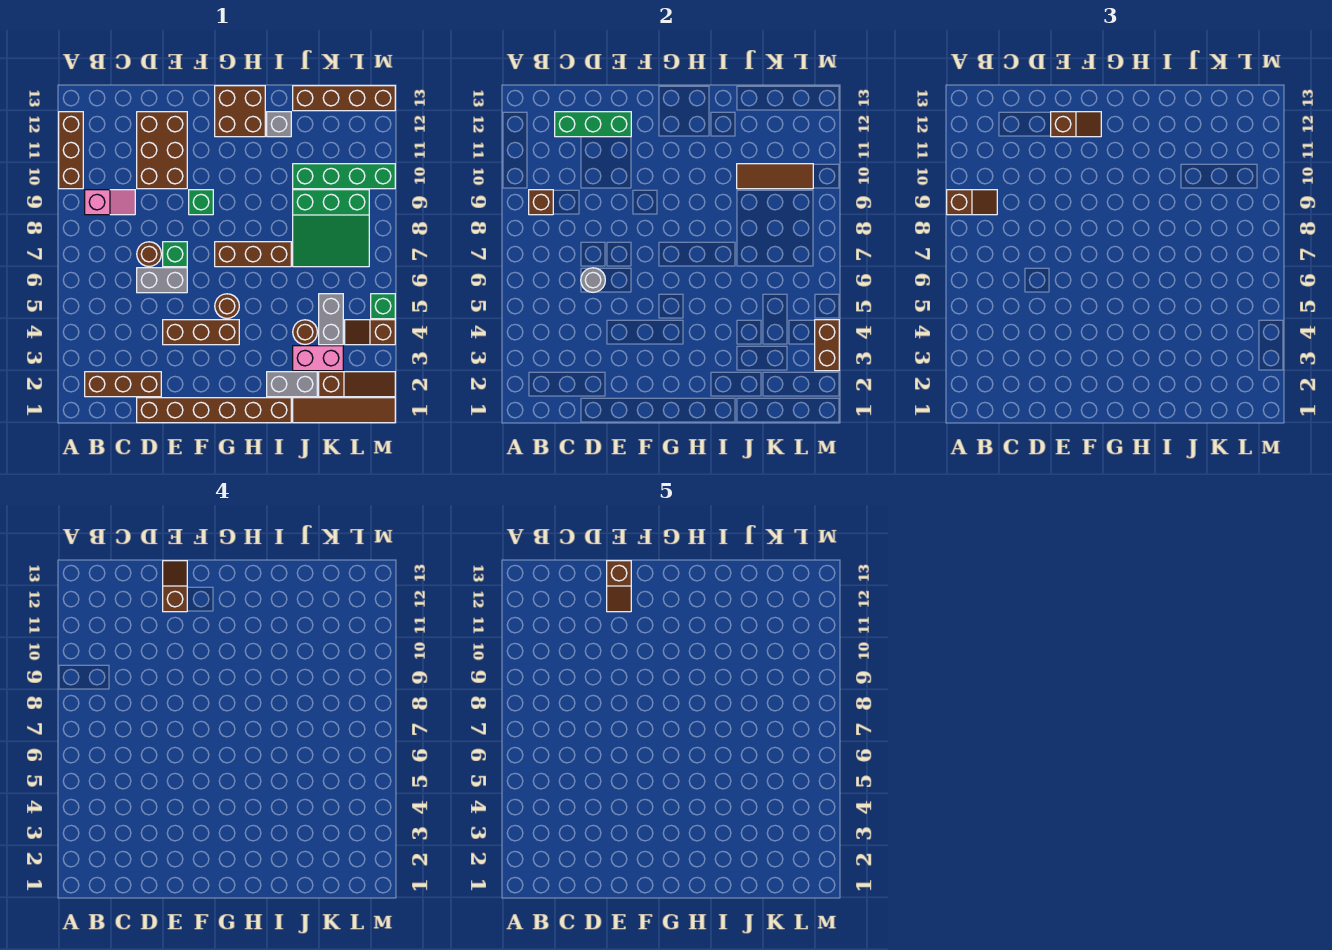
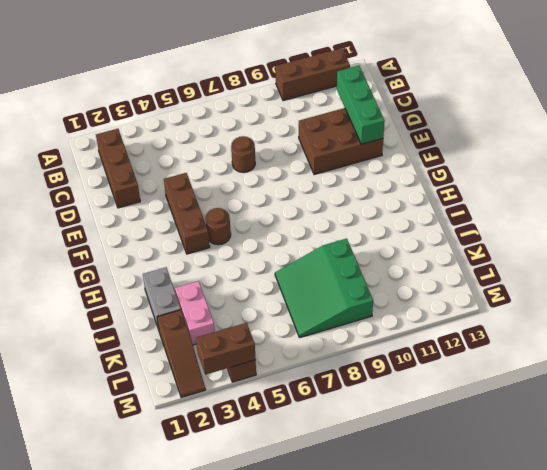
none -> pink 1x2 slope [85,190,135,215]
none -> brown 1x6 brick [137,398,291,423]
none -> grey 1x2 brick [137,268,187,293]
none -> green 1x1 brick [163,242,187,267]

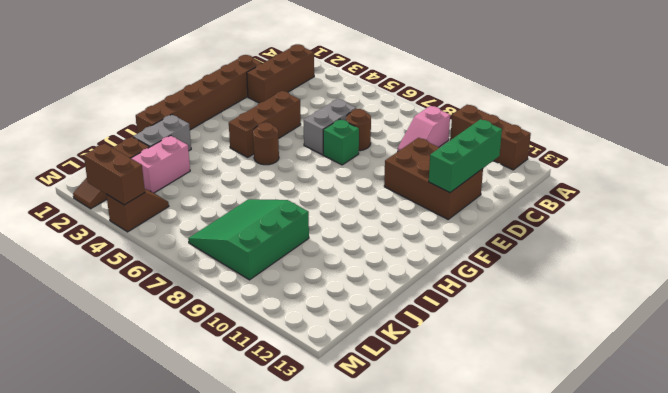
none -> green 1x1 brick [189,190,213,215]
none -> brown 1x3 brick [215,242,291,267]
none -> brown 2x2 brick [215,86,265,137]
none -> grey 1x1 brick [267,112,291,137]

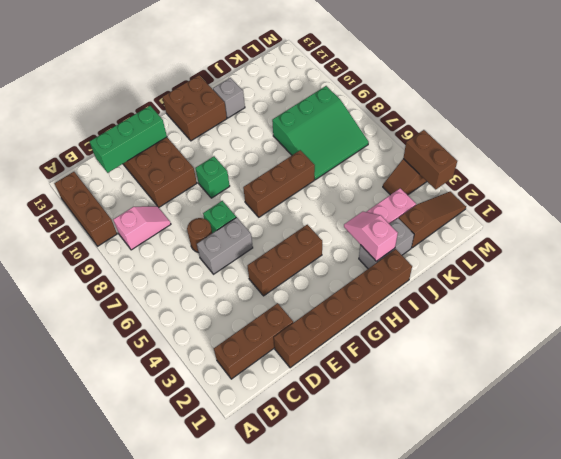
pink 1x2 slope [344,212,398,261] -> none
none -> brown 1x1 round brick [215,294,239,318]
none -> brown 1x4 tile [293,398,395,423]
none -> brown 1x1 round brick [293,320,317,344]
none -> green 1x4 brick [293,164,395,189]

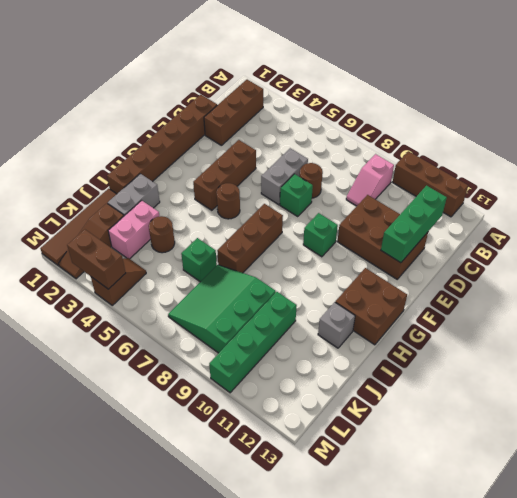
green 1x1 brick [181,238,217,282] -> green 1x1 brick moved to [371,294,395,319]
none -> brown 1x4 brick [293,86,395,111]
none -> grey 1x2 brick [319,294,343,345]
none -> brown 1x1 brick [529,190,553,215]
none -> grey 1x1 round brick [581,268,605,292]

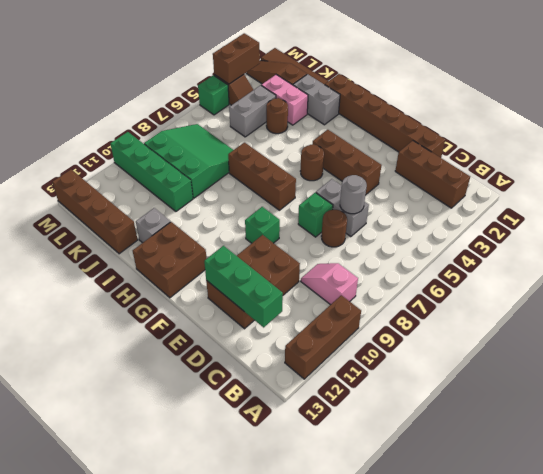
none -> brown 1x1 brick [529,190,553,215]
none -> brown 1x3 tile [737,164,813,189]
none -> brown 1x2 slope [947,190,997,215]
none -> brown 1x2 slope [1051,112,1101,137]

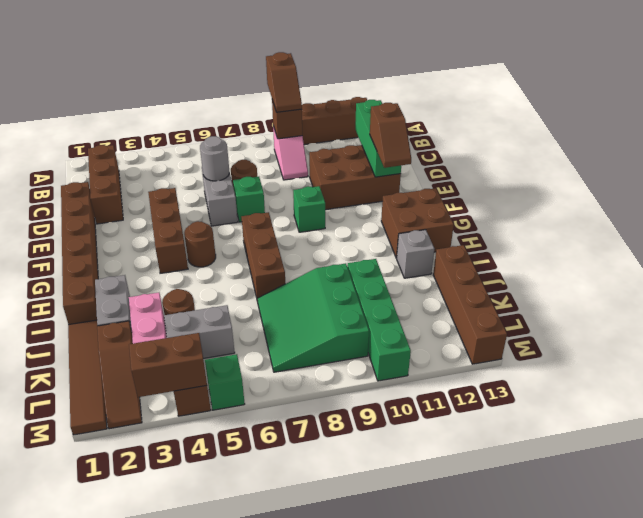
none -> brown 1x3 tile [737,164,813,189]
none -> brown 1x2 slope [163,561,187,612]
none -> brown 1x2 slope [607,561,631,612]

